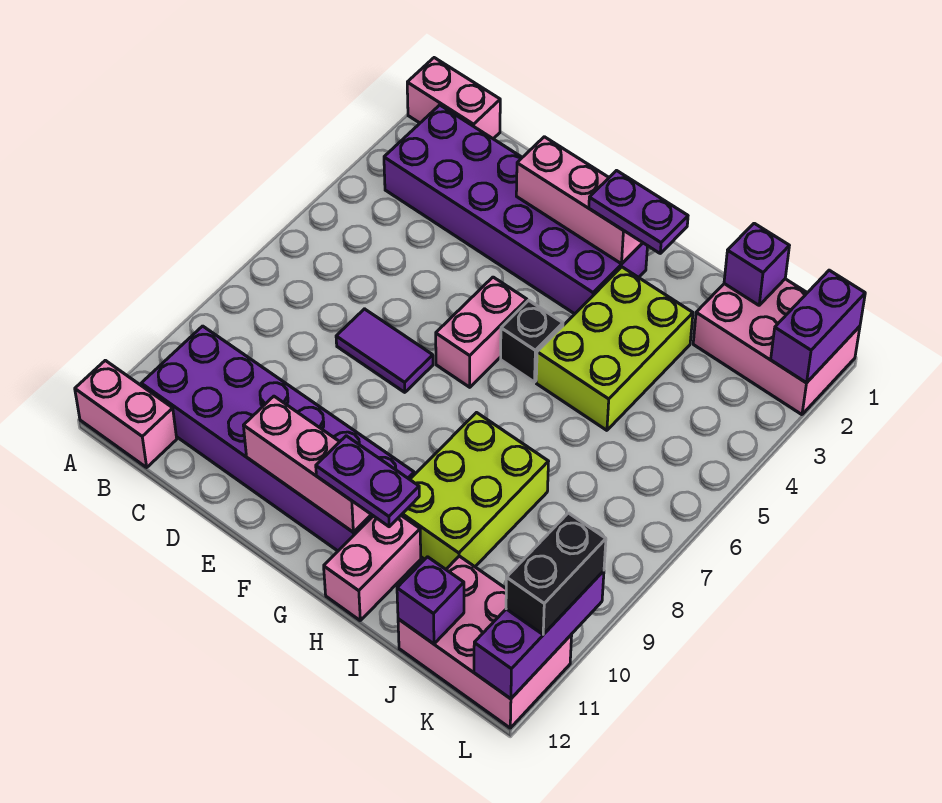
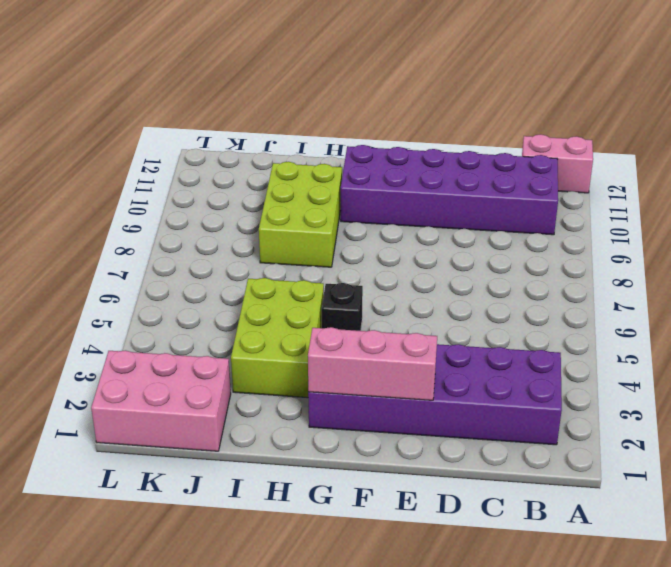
none -> pink 1x2 brick [407,58,500,139]
none -> purple 1x2 tile [336,309,433,392]
none -> pink 1x2 brick [436,277,527,387]

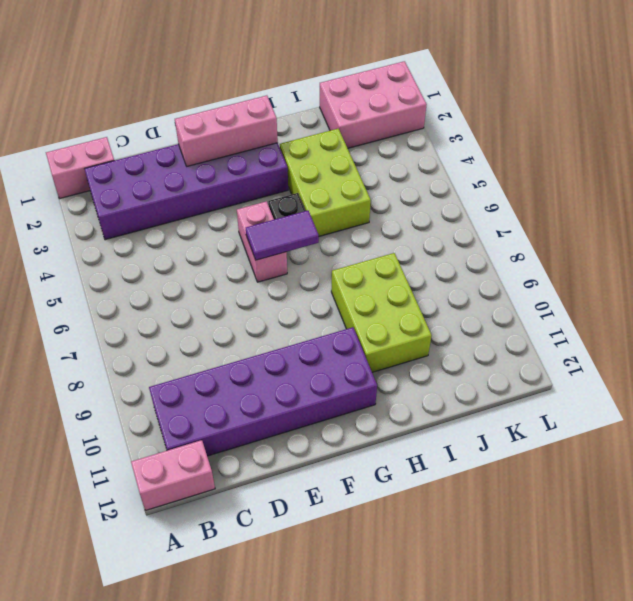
purple 1x2 tile [246,211,319,260] -> purple 1x2 tile moved to [336,309,433,392]
none -> pink 1x2 brick [324,516,421,620]
none -> pink 2x3 brick [398,556,572,728]
none -> pink 1x3 brick [243,396,371,532]

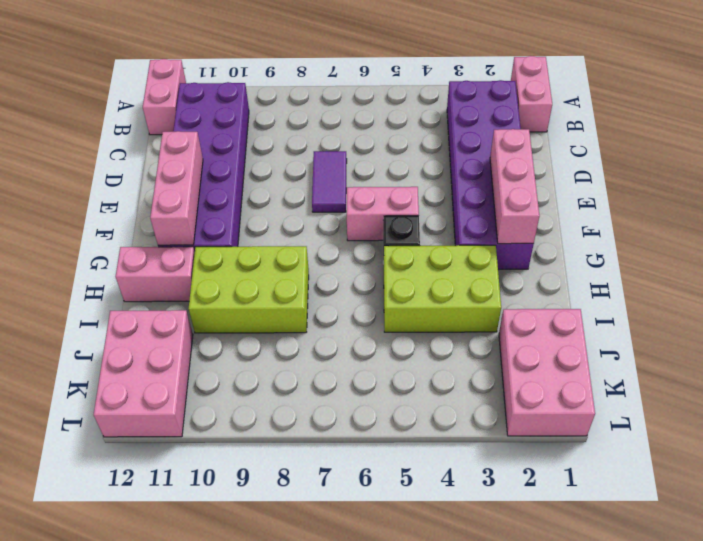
none -> purple 1x1 brick [724,223,789,305]
none -> purple 1x1 brick [397,557,464,644]
none -> purple 1x2 brick [771,270,865,383]

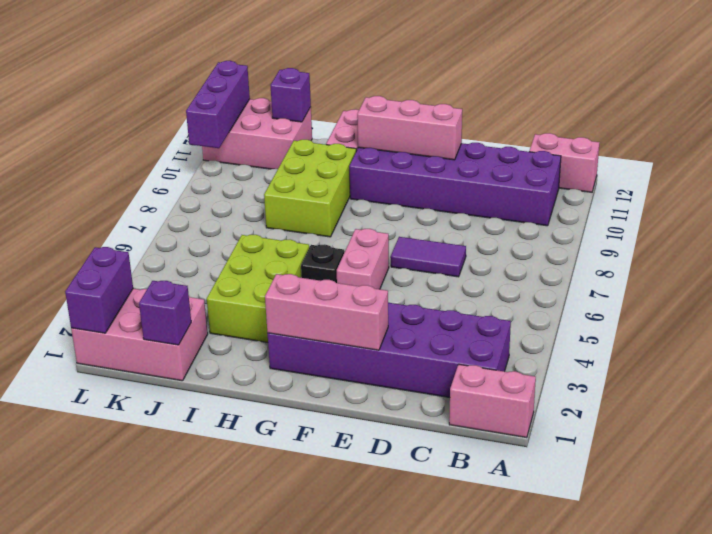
none -> purple 1x2 plate [589,171,688,253]
none -> purple 1x2 plate [316,436,419,527]
none -> black 1x2 brick [506,513,606,635]

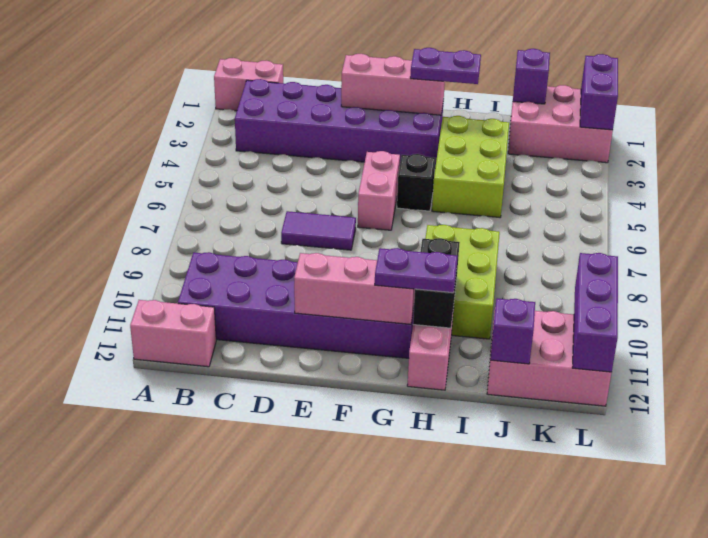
black 1x2 brick [413,238,460,328] -> black 1x2 brick moved to [506,513,606,635]

